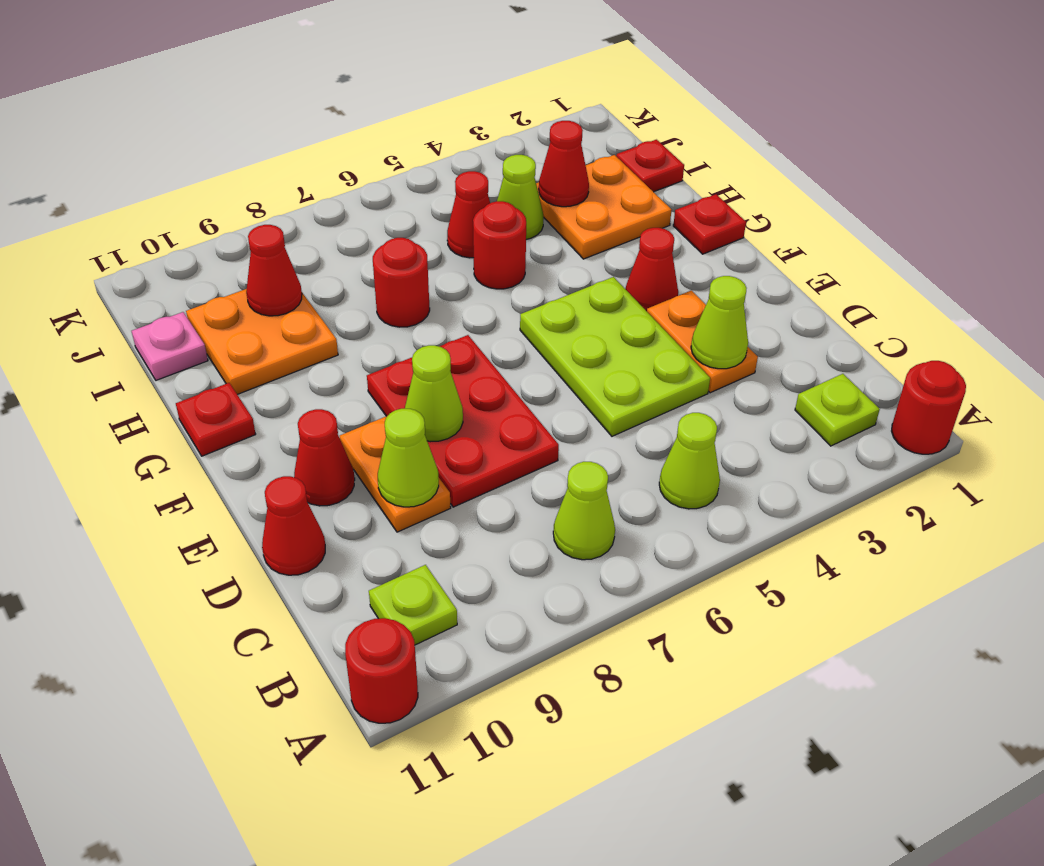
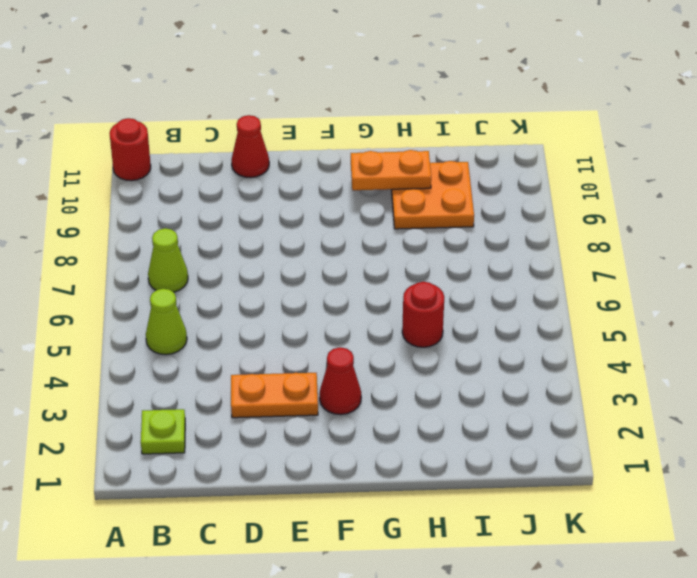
orange 1x2 plate [351,150,431,190] -> orange 1x2 plate moved to [340,416,451,532]
none -> red 1x1 round brick [892,361,966,454]
none -> lime 1x1 plate [369,565,457,645]
none -> lime 2x3 plate [520,277,710,436]

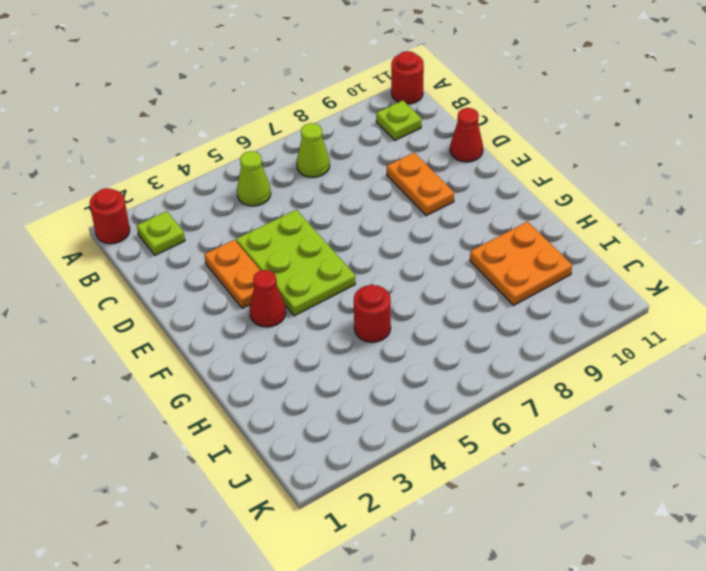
none -> red 2x3 plate [367,335,559,507]
none -> red 1x1 cone [294,409,355,506]
none -> red 1x1 plate [673,194,746,254]

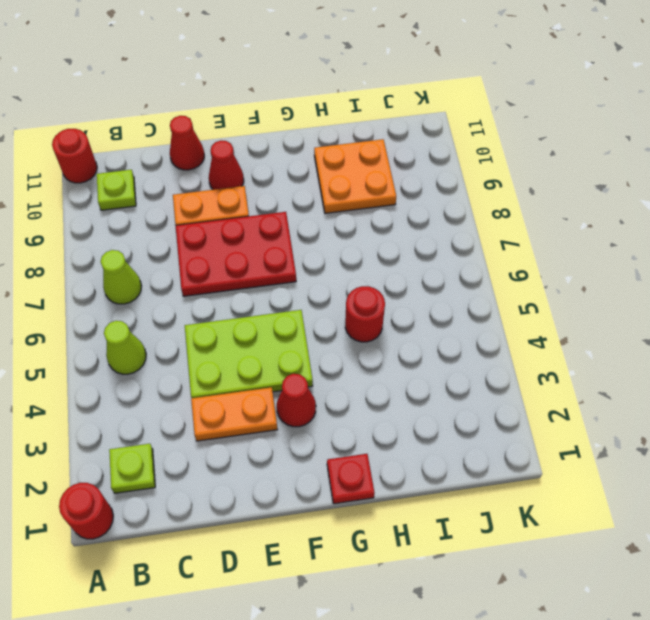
none -> red 1x1 plate [176,383,256,456]
none -> orange 2x2 plate [536,155,671,259]
none -> red 1x1 round brick [373,238,430,327]

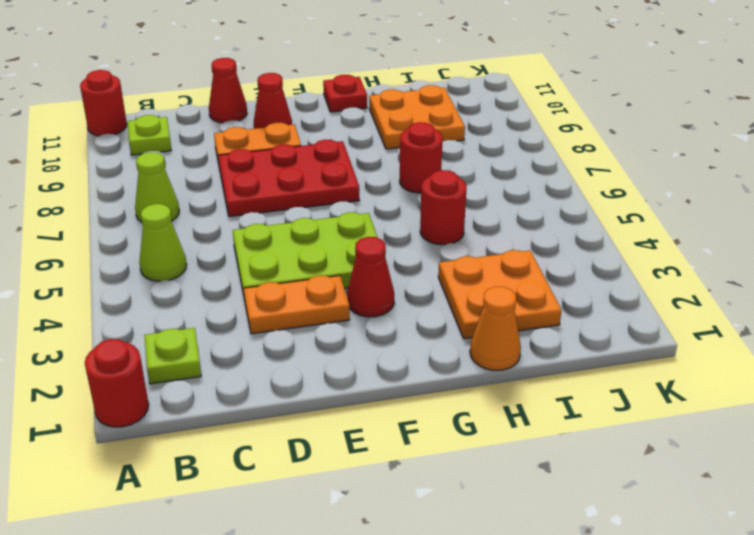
orange 1x1 cone [470,287,521,370] -> none
none -> red 1x1 plate [673,194,746,254]
none -> red 1x1 plate [616,140,684,192]
none -> lime 1x1 cone [497,155,544,239]

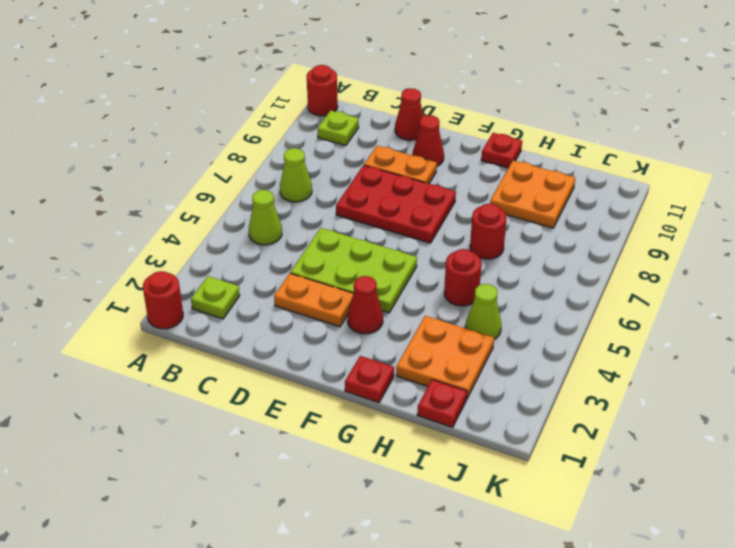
none -> red 1x1 cone [447,171,490,258]
none -> pink 1x1 plate [132,312,208,380]
none -> lime 1x1 cone [691,276,748,369]

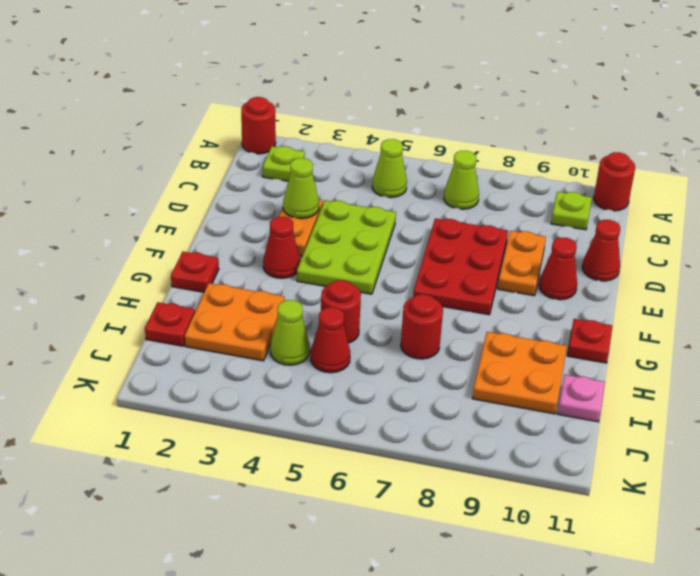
none -> lime 1x1 cone [378,409,439,507]
none -> lime 1x1 cone [405,345,463,442]
none -> red 1x1 cone [539,121,589,207]

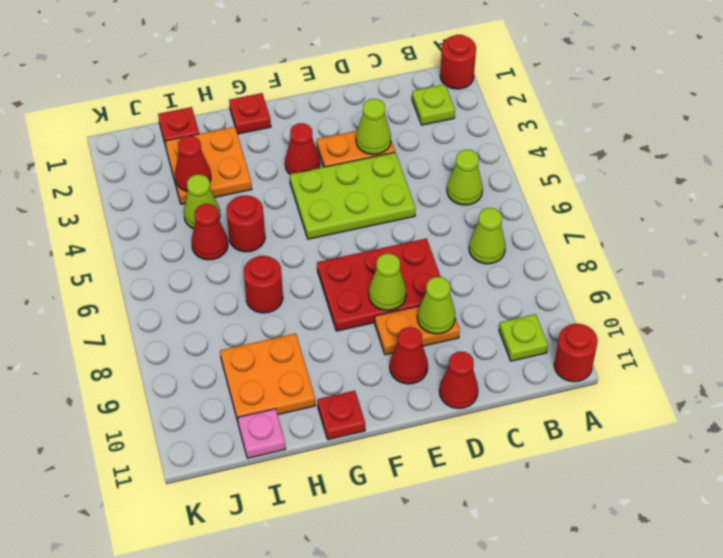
none -> red 1x1 cone [246,225,302,316]

